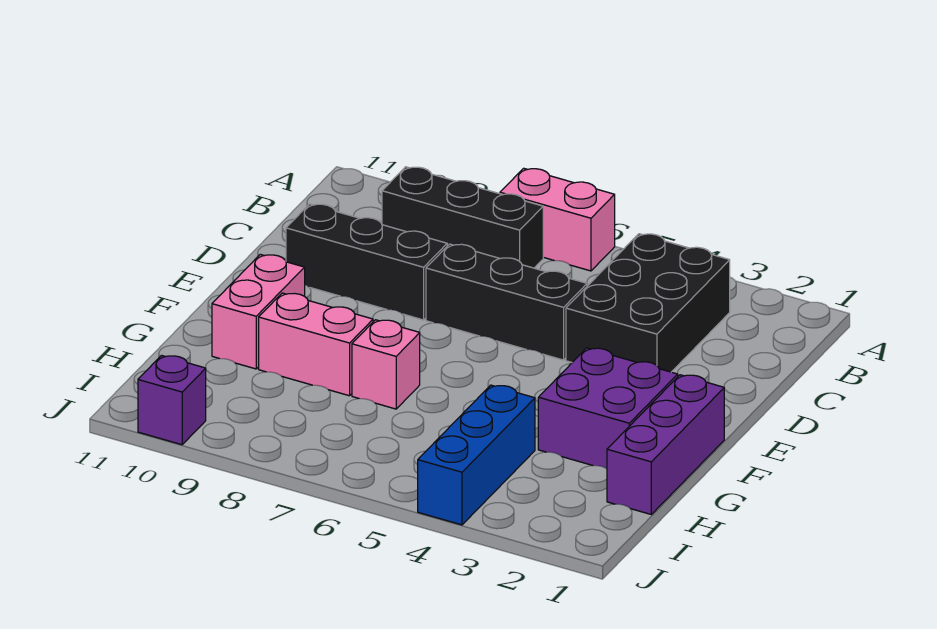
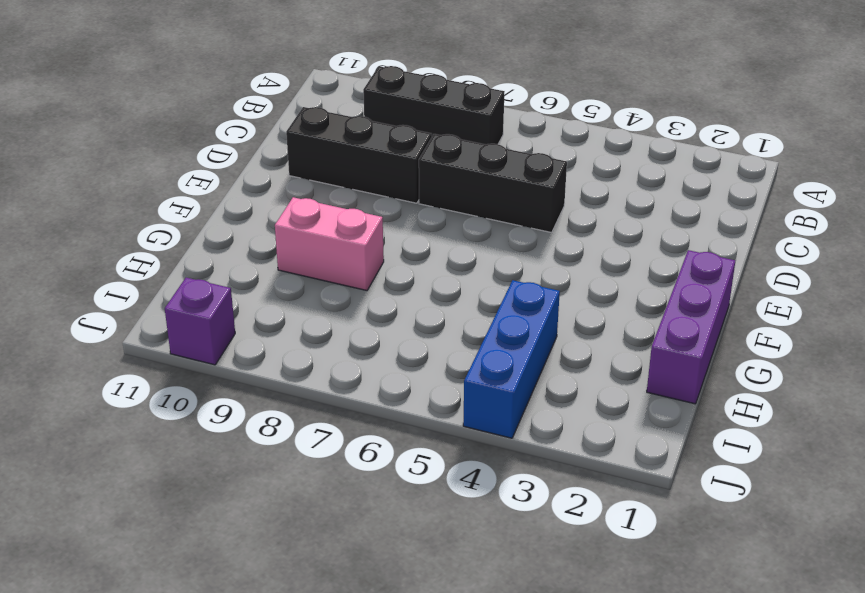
none -> pink 1x2 brick [500,168,615,271]
none -> black 2x3 brick [566,234,730,372]
none -> purple 2x2 brick [538,348,678,469]

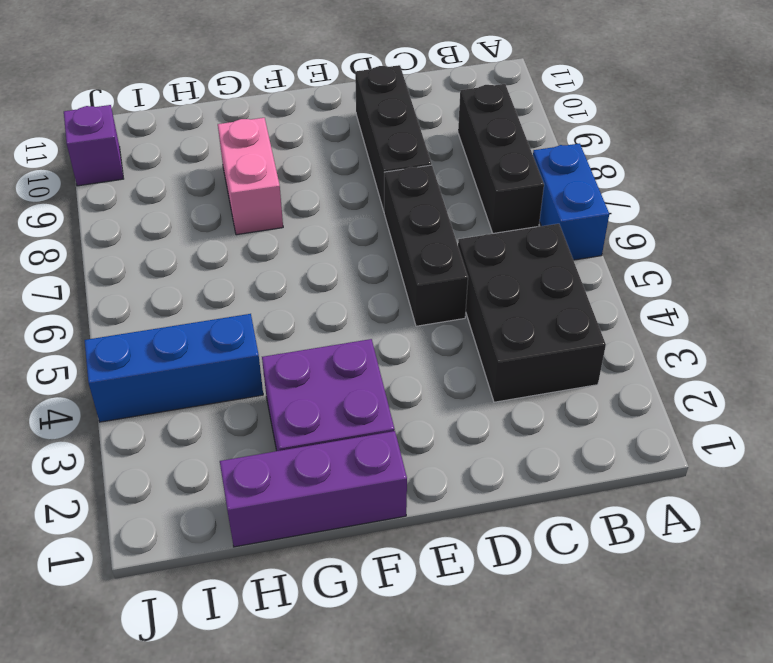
blue 1x2 brick [533,143,609,260] -> pink 1x2 brick [500,168,615,271]
black 2x3 brick [458,224,606,402] -> black 2x3 brick turned to [566,234,730,372]
none -> pink 1x2 brick [212,254,305,369]
none -> pink 1x1 brick [352,320,420,409]

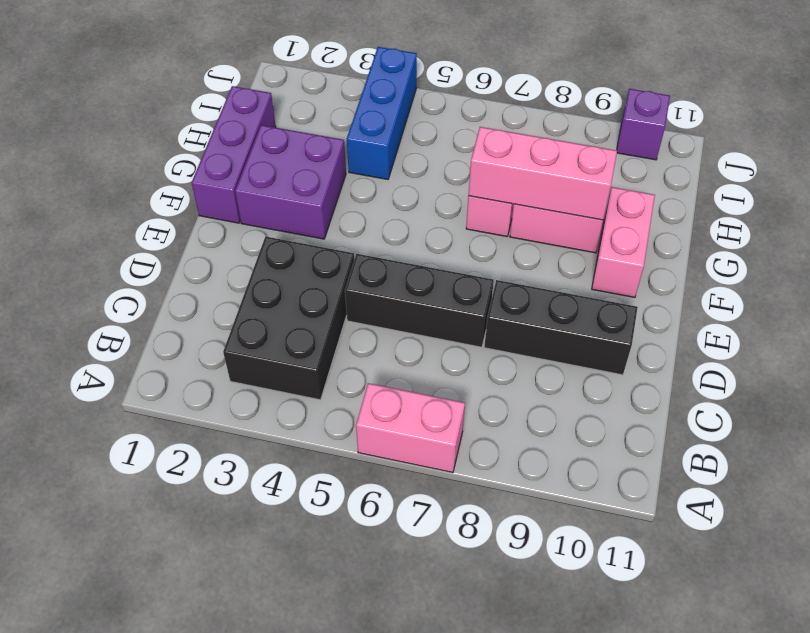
pink 1x3 brick [469,127,617,220] -> none
none -> black 1x3 brick [382,167,543,268]

